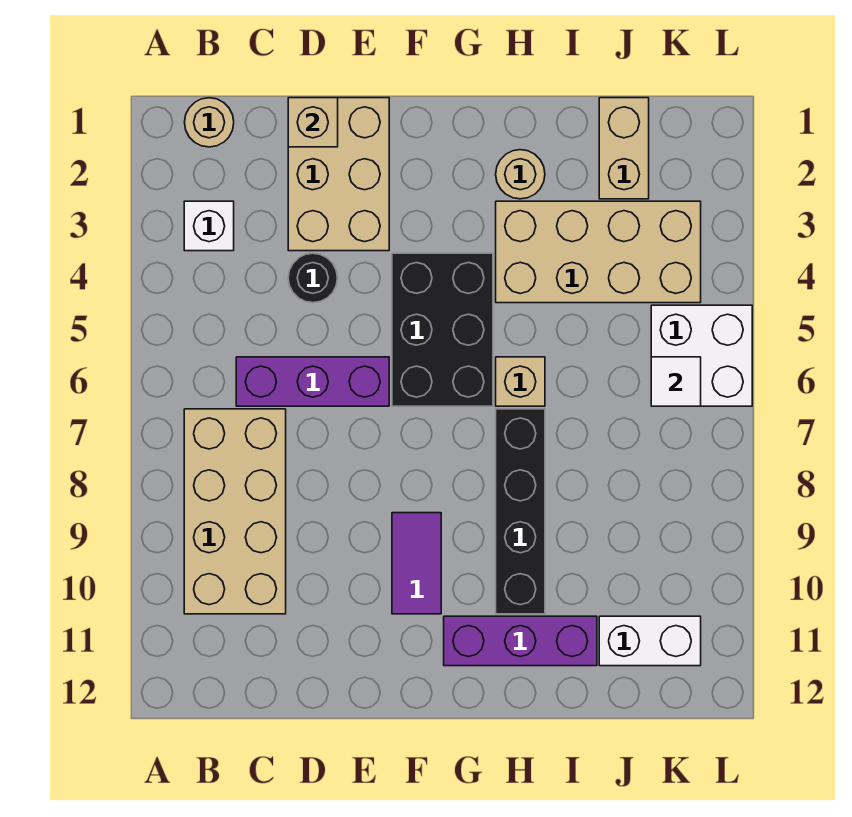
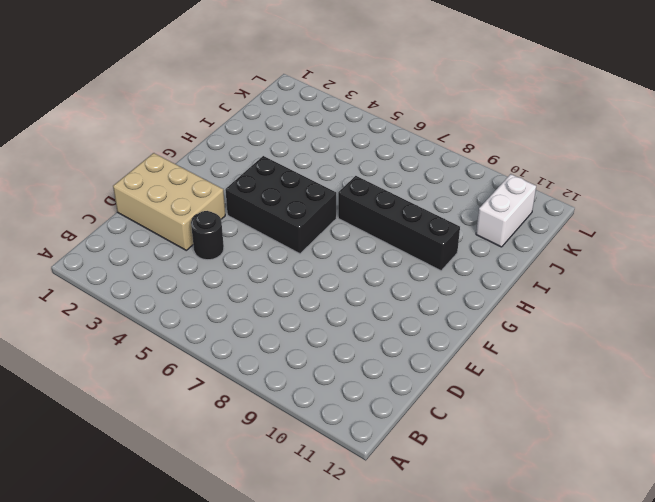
none -> tan 1x1 round brick [184,98,234,147]
none -> white 1x1 brick [184,201,234,251]
none -> tan 2x4 brick [184,409,286,614]

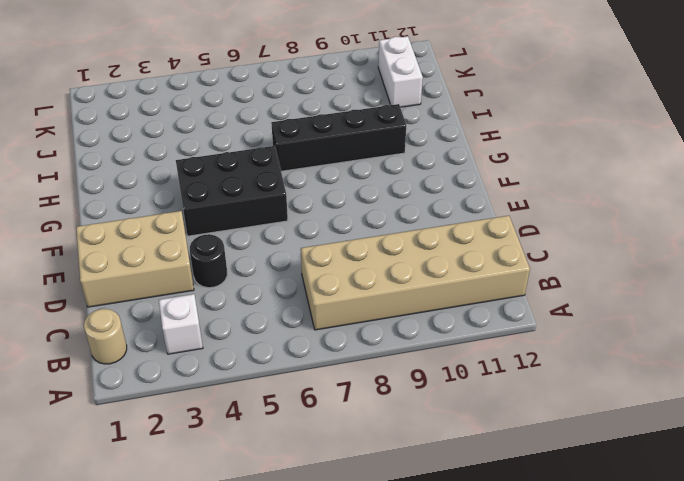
tan 2x6 brick [301,216,530,330] -> tan 2x4 brick [184,409,286,614]
none -> purple 1x3 brick [236,357,389,406]
none -> purple 1x2 tile [392,513,441,614]
none -> purple 1x3 brick [444,616,597,666]

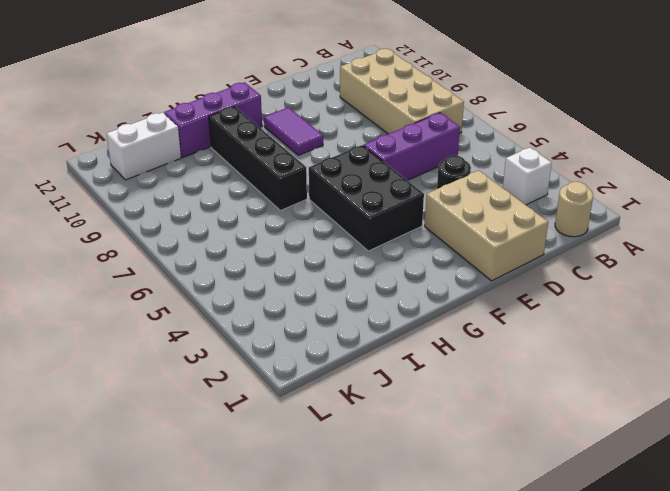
none -> tan 1x1 round brick [496,150,545,199]
none -> tan 2x4 brick [496,201,701,303]
none -> tan 1x1 brick [496,357,545,406]

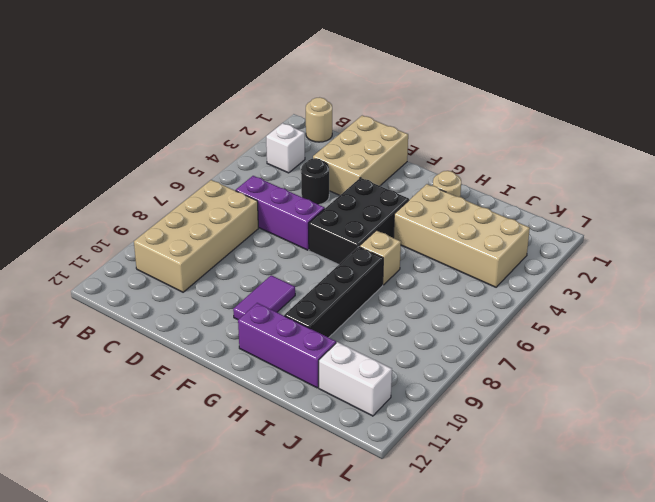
none -> tan 1x2 brick [599,98,649,199]
none -> white 2x2 brick [651,305,752,406]
none -> tan 1x1 brick [288,98,338,147]

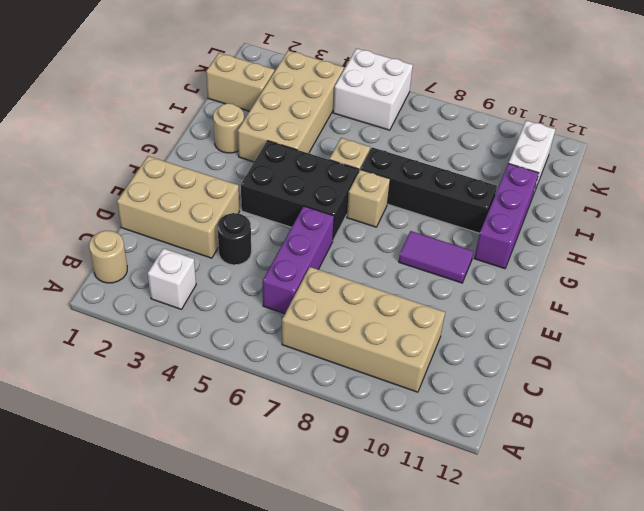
tan 1x1 brick [347,169,390,227] -> tan 1x1 brick moved to [288,98,338,147]
none -> white 1x1 tile [651,357,701,406]

